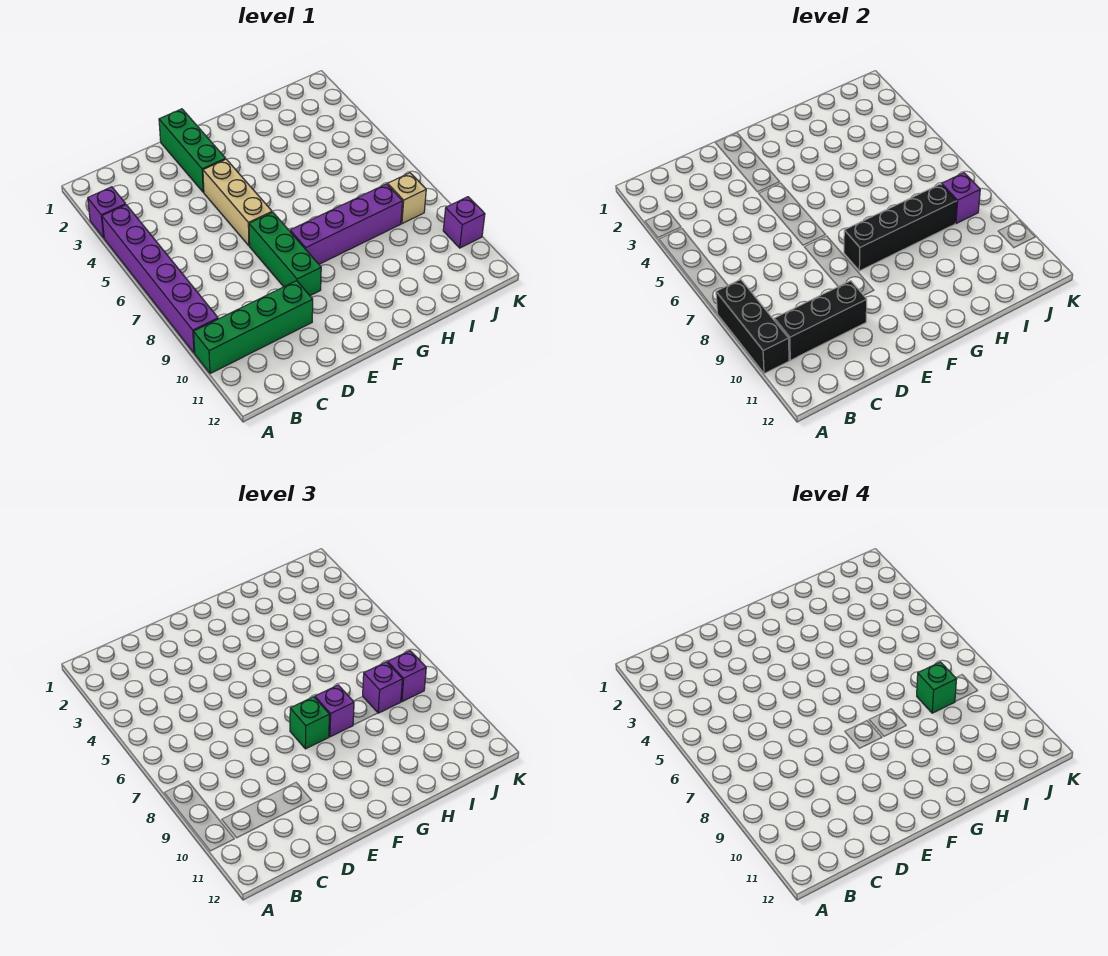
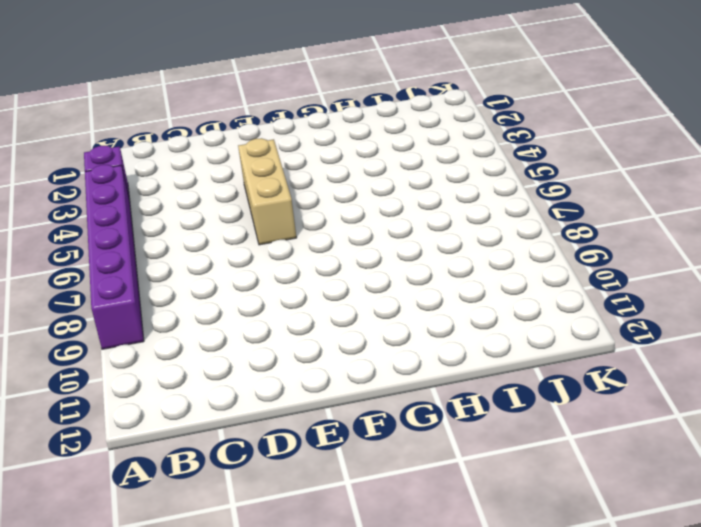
none -> green 1x4 brick [194,281,313,374]
none -> green 1x3 brick [159,109,226,192]
none -> green 1x3 brick [249,212,321,296]

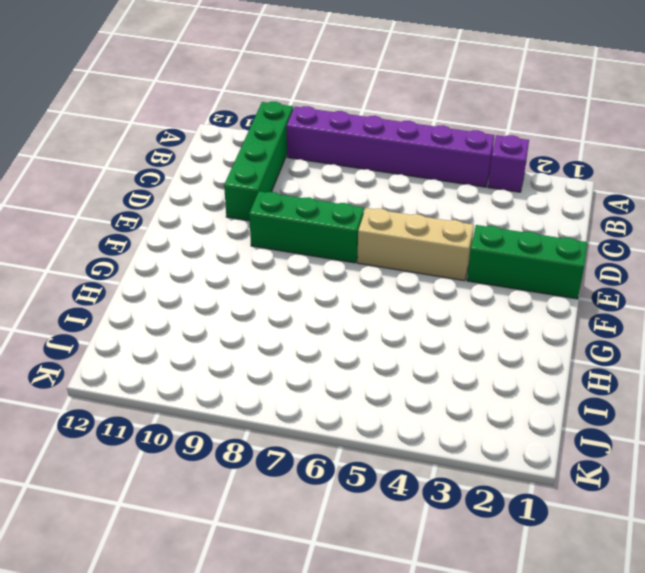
none -> purple 1x4 brick [290,184,403,264]
none -> tan 1x1 brick [388,173,426,224]
none -> purple 1x1 brick [443,197,485,248]

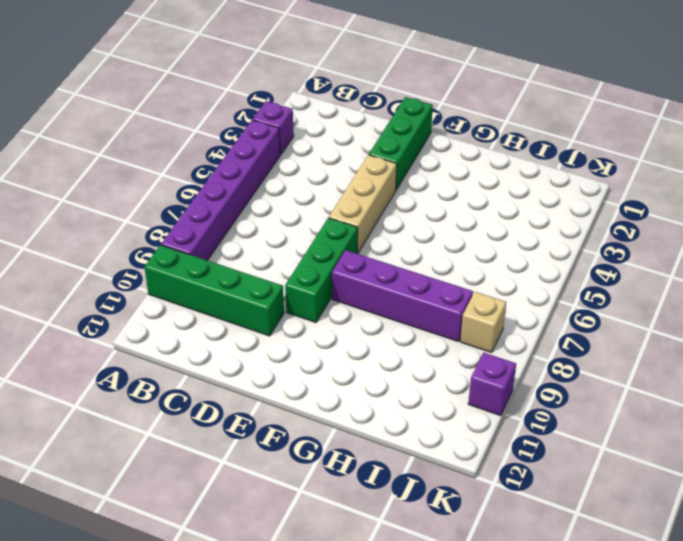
none -> black 1x3 brick [716,280,789,374]
none -> black 1x3 brick [774,281,867,360]
none -> black 1x4 brick [844,184,957,271]

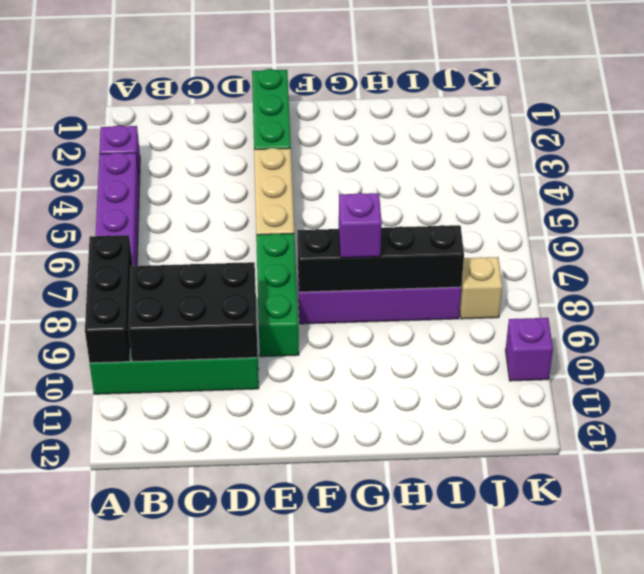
black 2x3 brick [128,262,257,362] -> black 1x3 brick [774,281,867,360]
none -> purple 1x1 brick [942,173,980,224]
none -> green 1x1 brick [290,697,330,749]
none -> purple 1x1 brick [363,662,403,713]

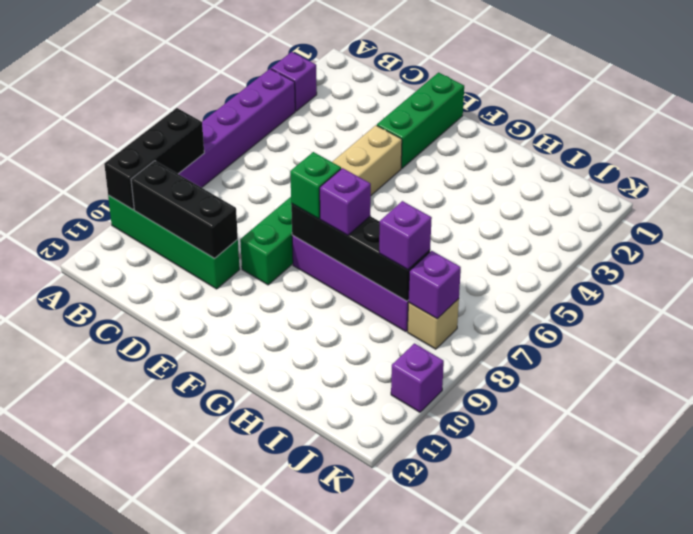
none -> purple 1x1 brick [388,651,426,702]
none -> green 1x1 brick [917,662,957,713]

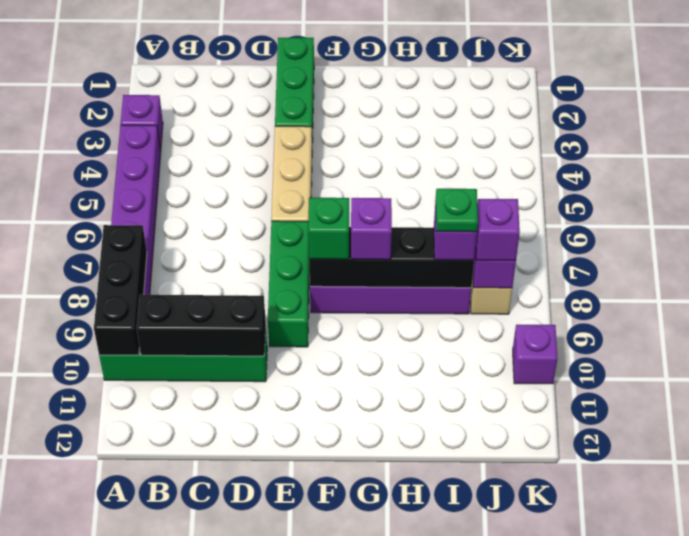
green 1x1 plate [436,189,478,232] -> green 1x1 brick [917,662,957,713]

